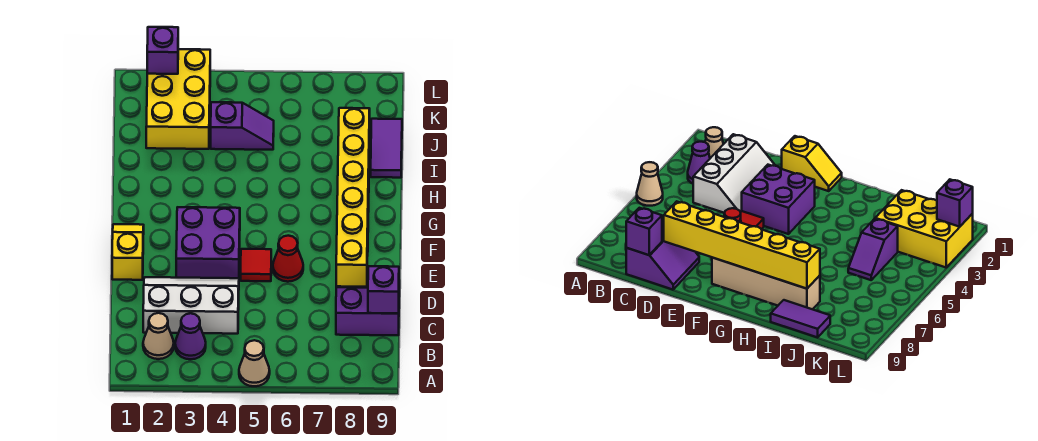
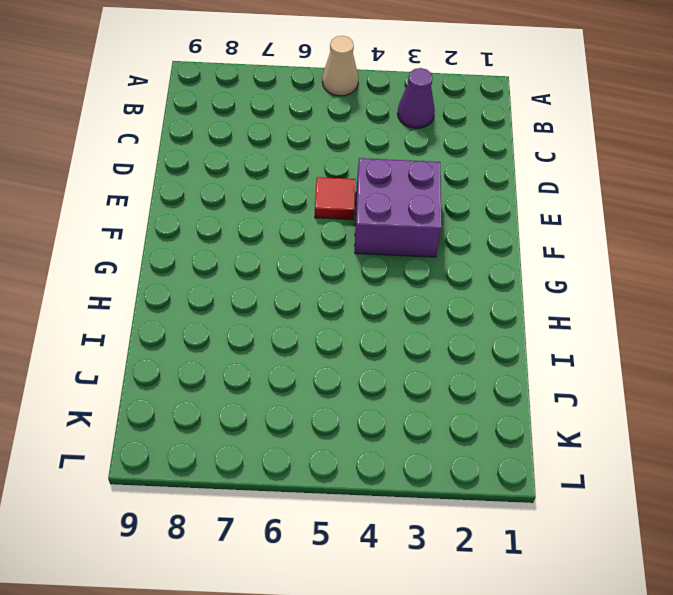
none -> tan 1x1 cone [143,313,174,359]
none -> white 2x3 slope [143,277,239,334]
none -> purple 2x2 slope [336,280,399,335]

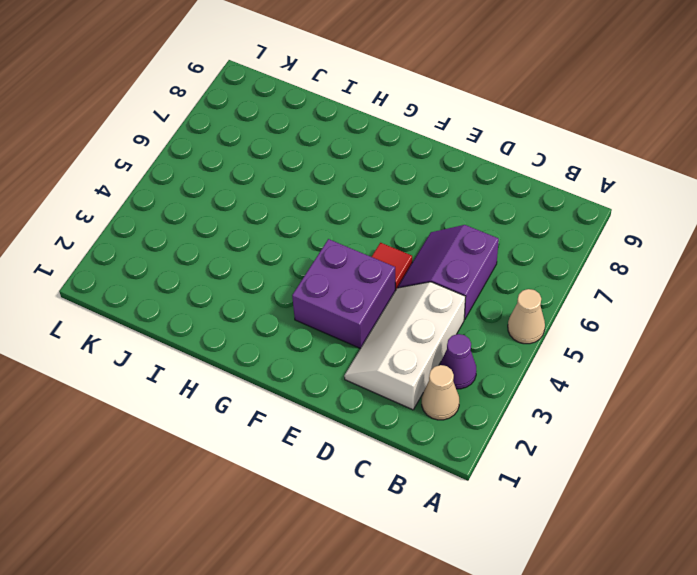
purple 2x2 slope [398,225,499,320] -> purple 2x2 slope moved to [336,280,399,335]
none -> yellow 1x2 slope [112,224,144,280]
none -> red 1x1 cone [273,236,303,282]
none -> tan 1x4 brick [712,258,820,309]

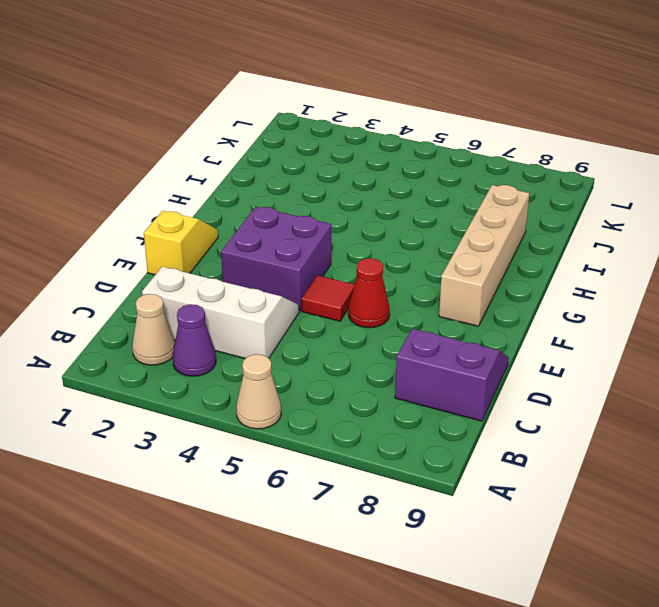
none -> purple 1x2 tile [371,119,402,178]
none -> yellow 2x3 brick [146,49,210,149]
none -> purple 1x2 slope [211,102,274,150]

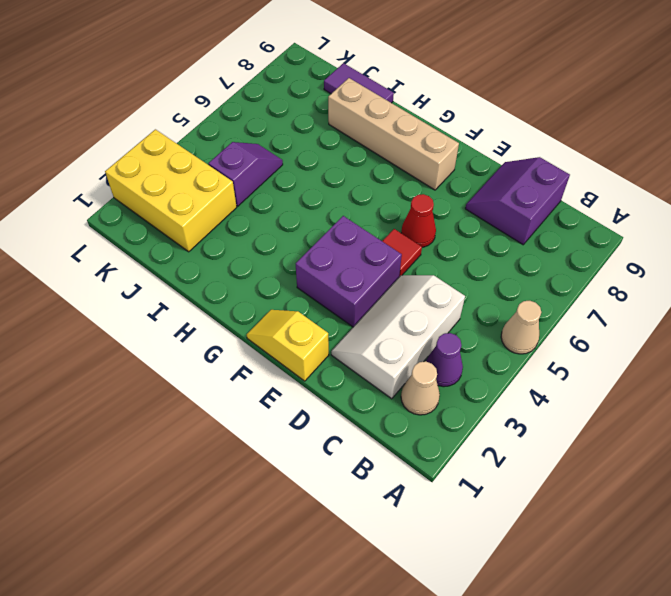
none -> purple 1x1 brick [368,266,399,313]
none -> yellow 1x6 brick [336,108,370,287]
none -> purple 1x1 brick [147,27,178,74]

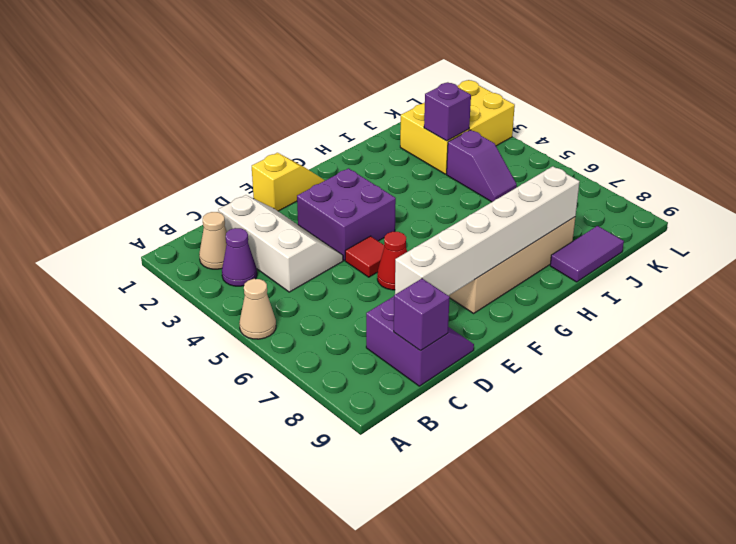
white 1x6 brick [395,166,580,296] -> yellow 1x6 brick [336,108,370,287]
purple 1x1 brick [424,82,471,141] -> purple 1x1 brick moved to [147,27,178,74]

